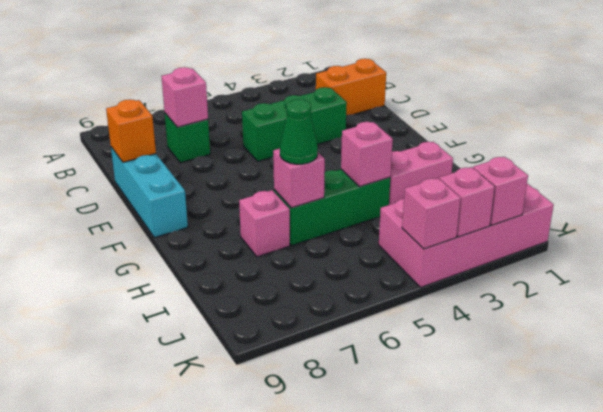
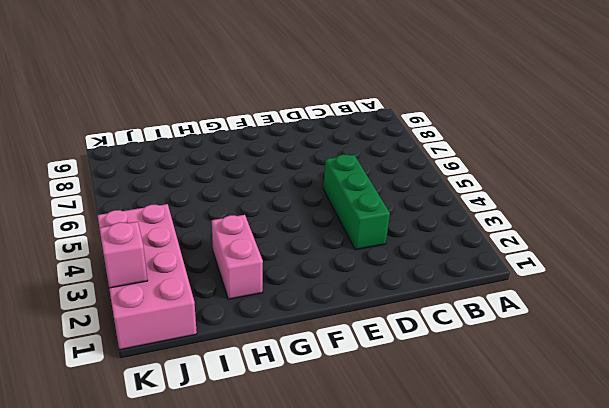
none -> orange 1x2 brick [316,59,386,115]
none -> green 1x1 brick [165,113,210,163]
none -> cyan 1x3 brick [111,147,188,238]

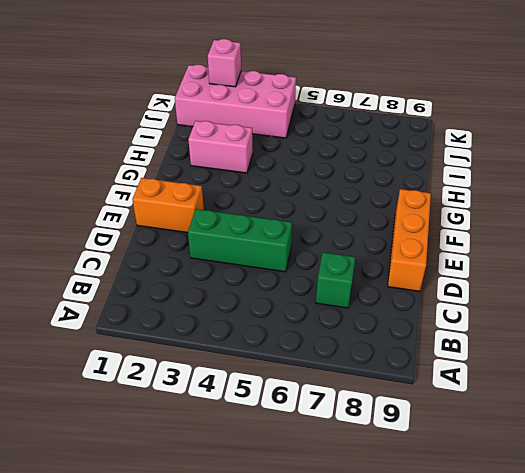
orange 1x3 brick [388,189,431,291] -> cyan 1x3 brick [111,147,188,238]
orange 1x2 brick [132,178,204,233] -> orange 1x2 brick moved to [316,59,386,115]
none -> green 1x3 brick [274,169,390,246]
none -> pink 1x1 brick [239,190,290,257]
none -> pink 1x1 brick [161,67,208,127]

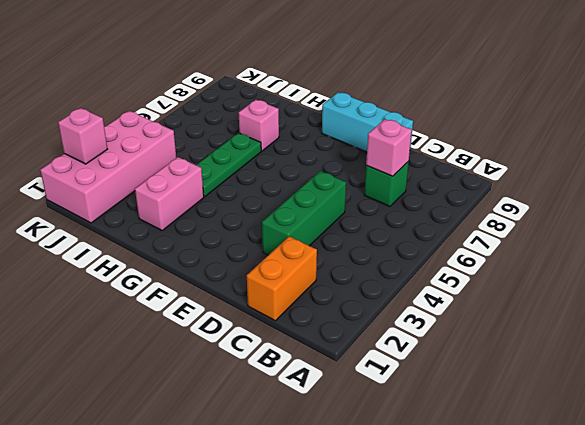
green 1x3 plate [196,133,261,197] -> green 1x3 brick [274,169,390,246]
none -> orange 1x1 brick [106,100,156,162]
none -> pink 1x1 brick [341,122,393,187]
none -> pink 1x1 brick [273,149,325,208]

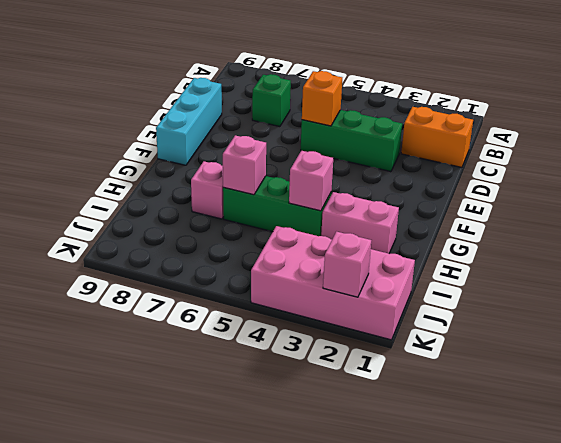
orange 1x1 brick [302,71,342,126] -> orange 1x1 brick moved to [106,100,156,162]
none -> pink 1x1 brick [161,67,208,127]
none -> pink 1x1 brick [439,167,495,237]
none -> pink 1x1 brick [402,178,461,249]

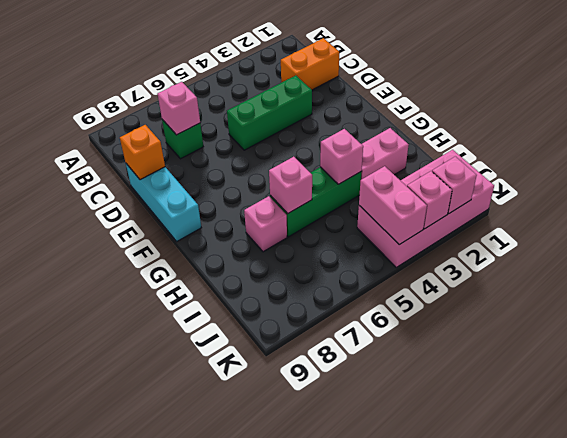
pink 1x2 brick [359,166,427,245] -> pink 1x1 brick [402,178,461,249]
none -> green 1x1 cone [280,99,318,164]

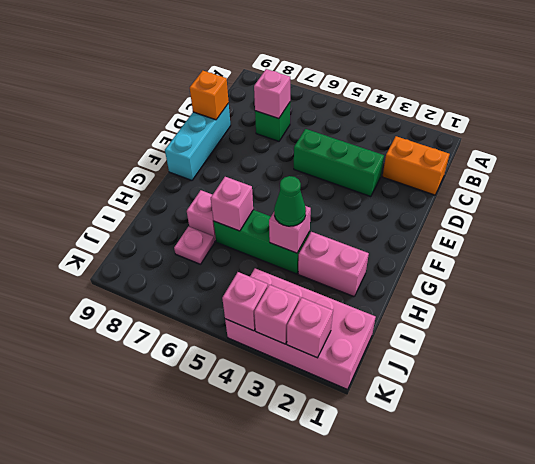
green 1x1 cone [274,176,306,226] -> green 1x1 cone moved to [280,99,318,164]
pink 1x1 plate [174,227,214,264] -> none

